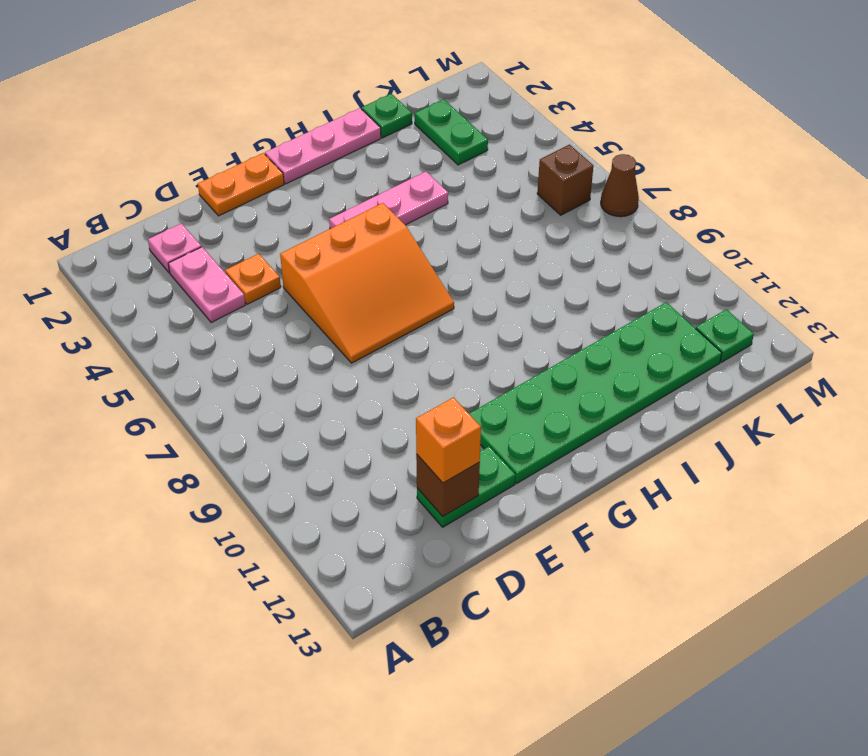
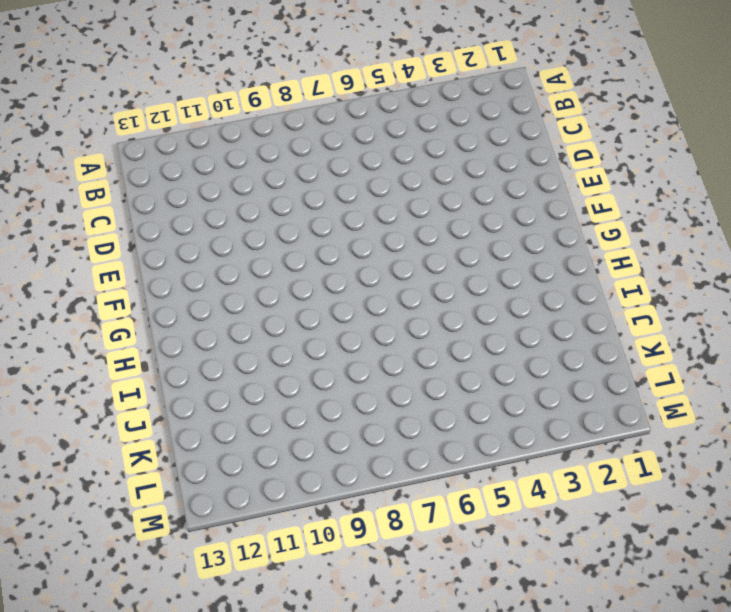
none -> pink 1x1 plate [148,223,201,273]
none -> pink 1x2 plate [168,247,245,323]
none -> orange 1x1 plate [225,254,281,304]

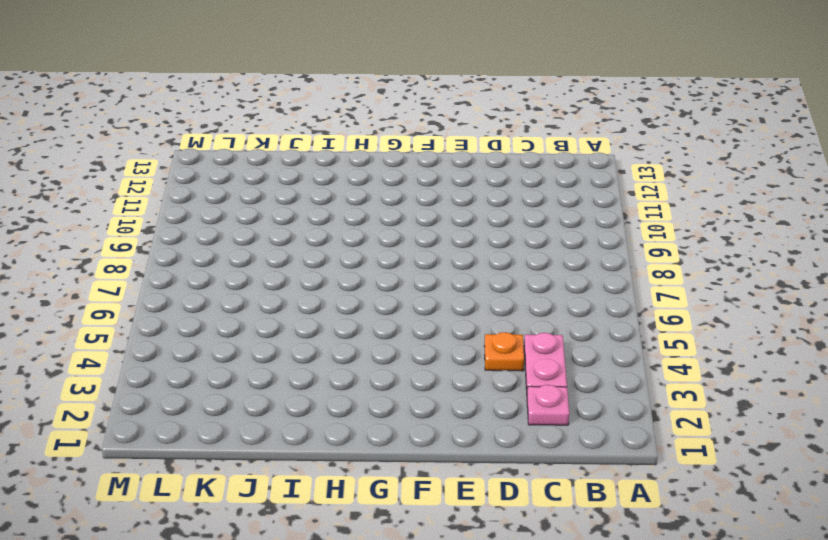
none -> green 1x2 plate [417,446,515,527]
none -> orange 1x2 plate [198,153,284,216]
none -> orange 3x3 slope [280,203,454,363]

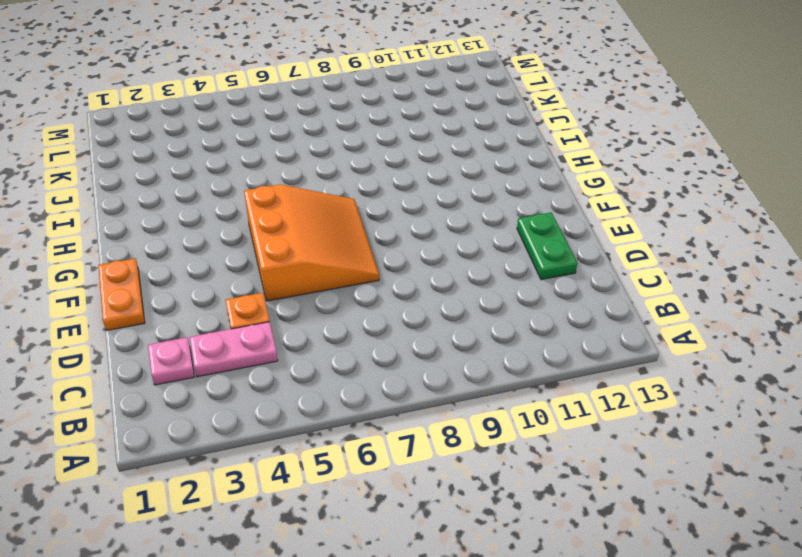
none -> green 2x6 plate [469,302,722,483]
none -> pink 1x3 plate [265,108,381,184]
none -> pink 1x3 plate [329,172,448,229]

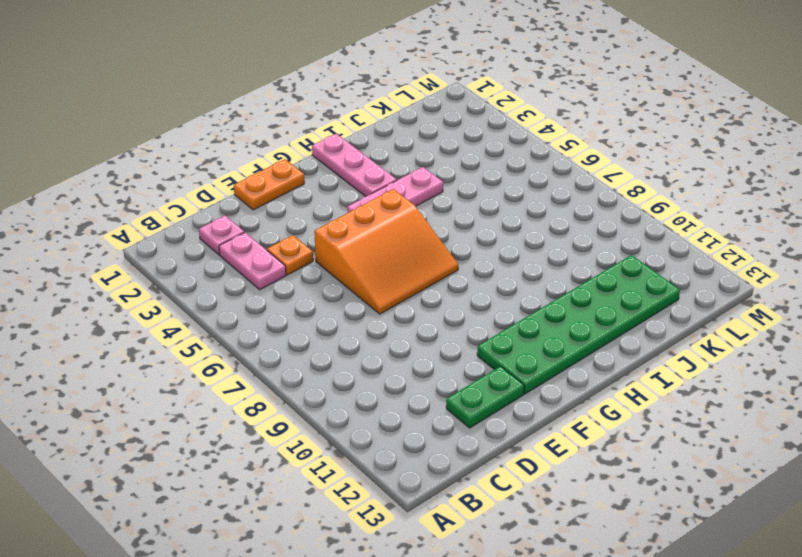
pink 1x3 plate [312,134,397,197] -> pink 1x3 plate turned to [265,108,381,184]
none -> green 1x1 plate [362,94,412,138]
none -> green 1x2 plate [414,99,488,165]
none -> brown 1x1 brick [537,145,593,215]

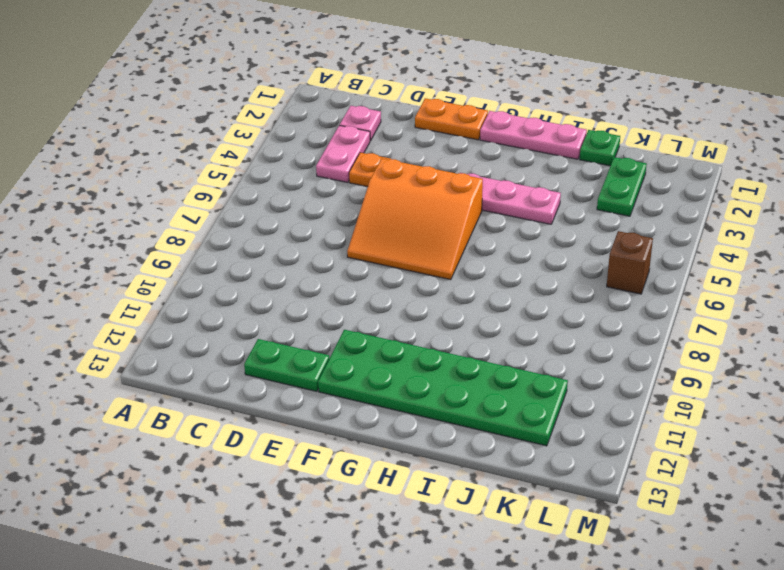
none -> green 1x1 plate [696,309,754,362]
none -> brown 1x1 cone [601,154,639,217]
none -> brown 1x1 brick [416,454,480,516]

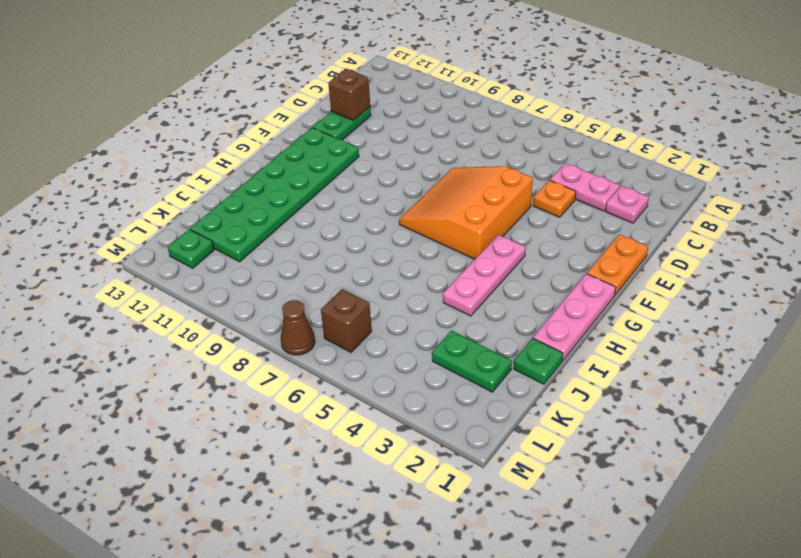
none -> orange 1x1 brick [416,398,481,483]

